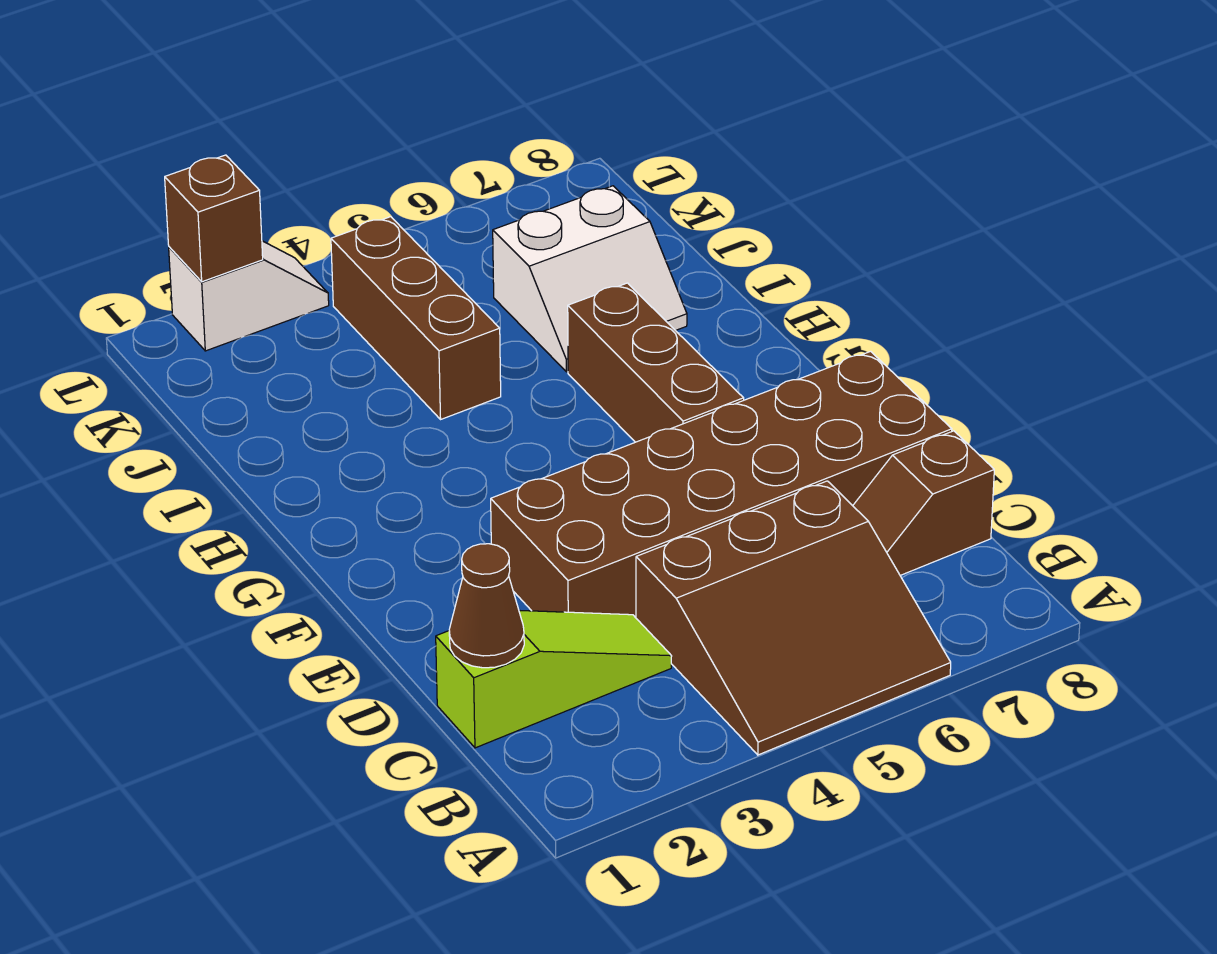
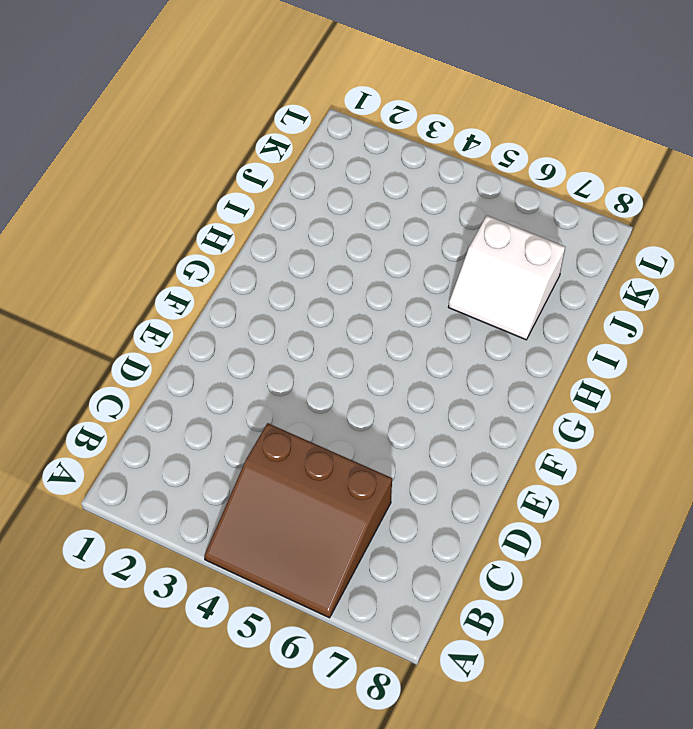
none -> lime 1x3 slope [436,610,672,748]
none -> brown 1x2 slope [853,431,994,575]

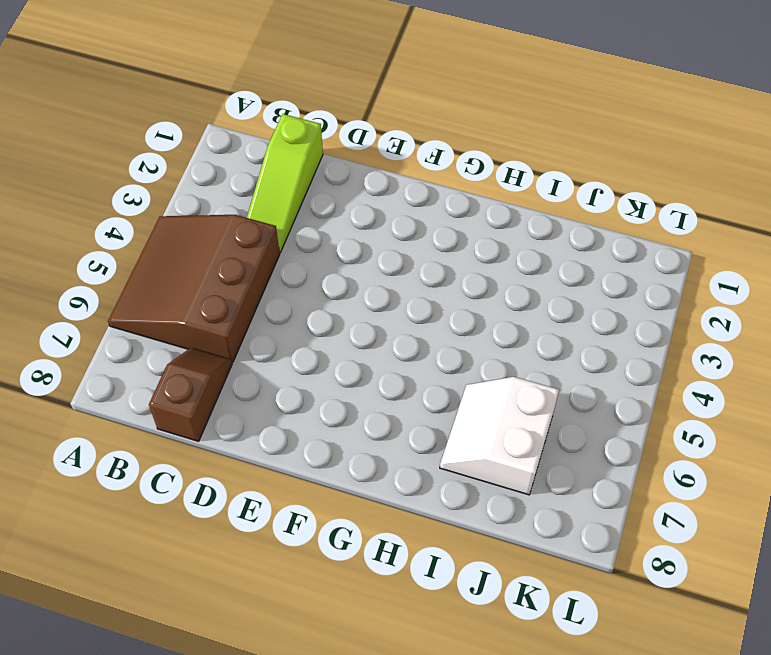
none -> brown 2x6 brick [491,351,952,618]
none -> brown 1x3 brick [568,283,744,442]

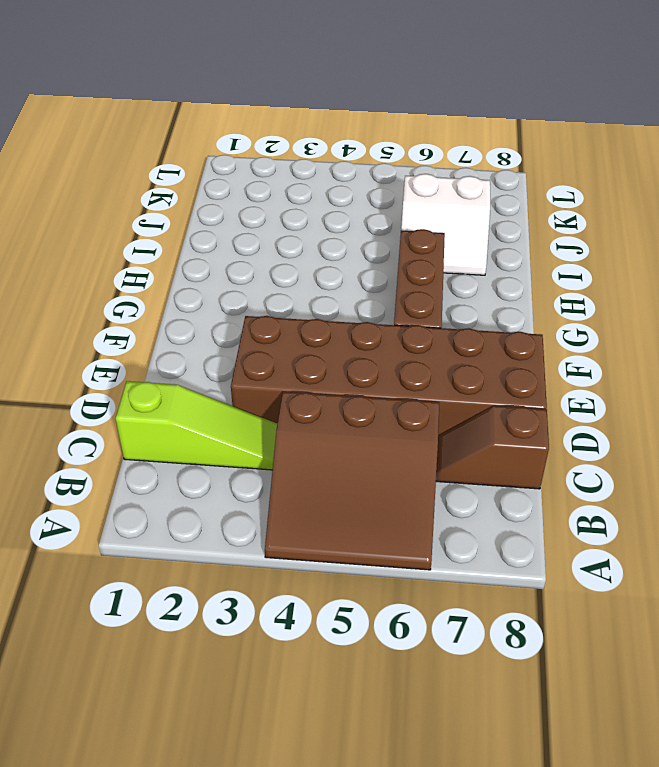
none -> brown 1x3 brick [331,217,501,419]
none -> white 1x2 slope [169,241,329,351]

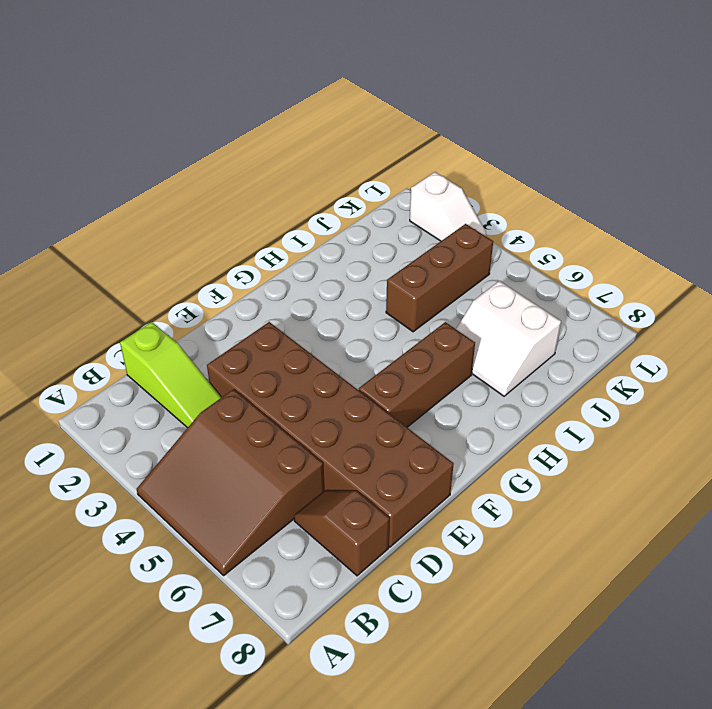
none -> brown 1x1 cone [449,544,524,668]
none -> brown 1x1 brick [165,155,263,282]

